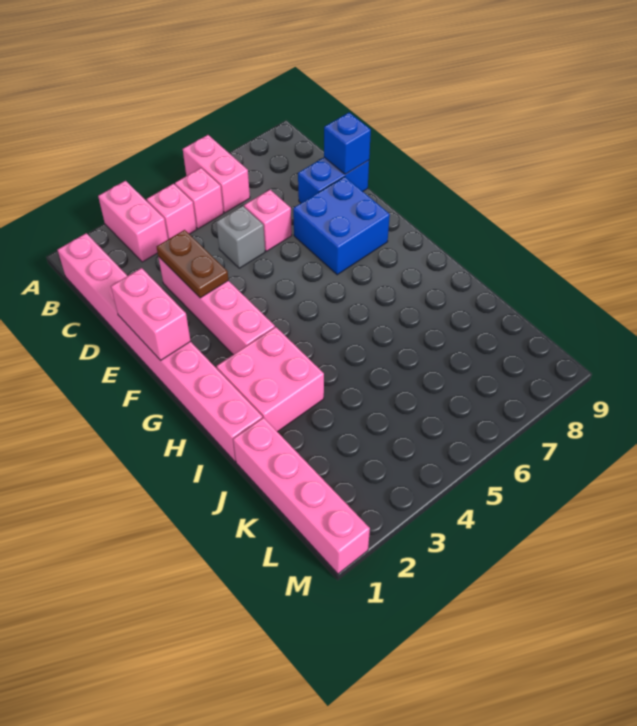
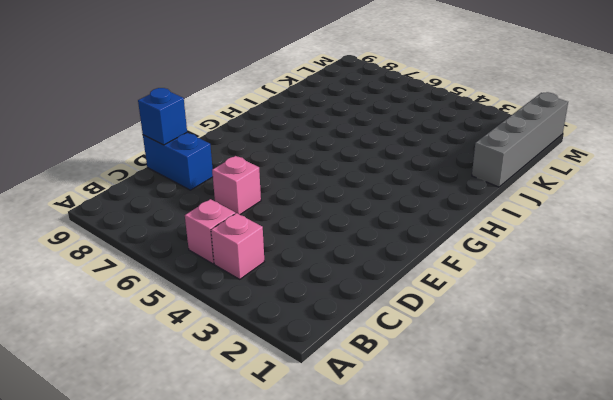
grey 1x4 brick [472,92,568,187] -> pink 1x4 brick [233,418,370,574]
none -> pink 1x2 brick [98,181,168,262]
none -> pink 1x2 brick [183,135,250,213]
none -> pink 1x8 brick [58,233,262,461]

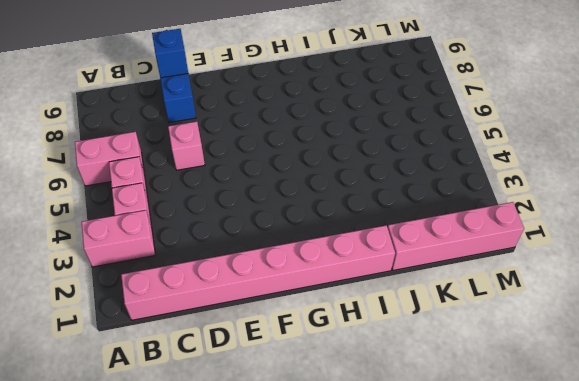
none -> pink 1x4 brick [158,256,275,355]
none -> grey 1x1 brick [216,206,265,268]
none -> blue 2x2 brick [293,177,390,275]

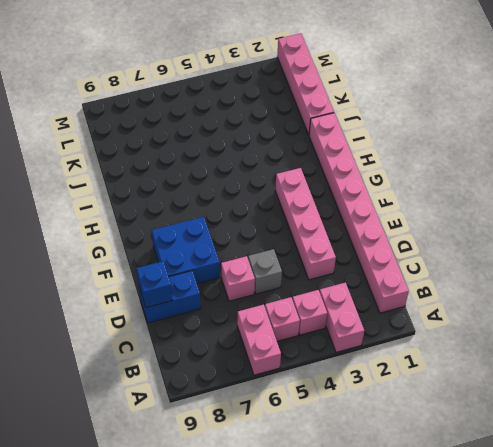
none -> pink 2x2 brick [217,327,324,432]
none -> brown 1x2 plate [157,230,228,298]
none -> pink 1x2 brick [111,268,191,360]

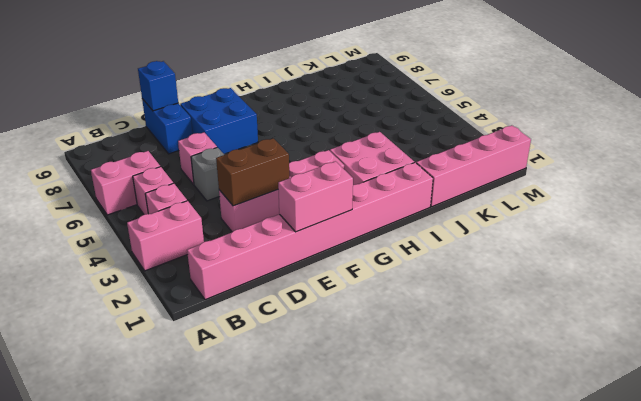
brown 1x2 brick [216,138,289,206] -> brown 1x2 plate [157,230,228,298]

